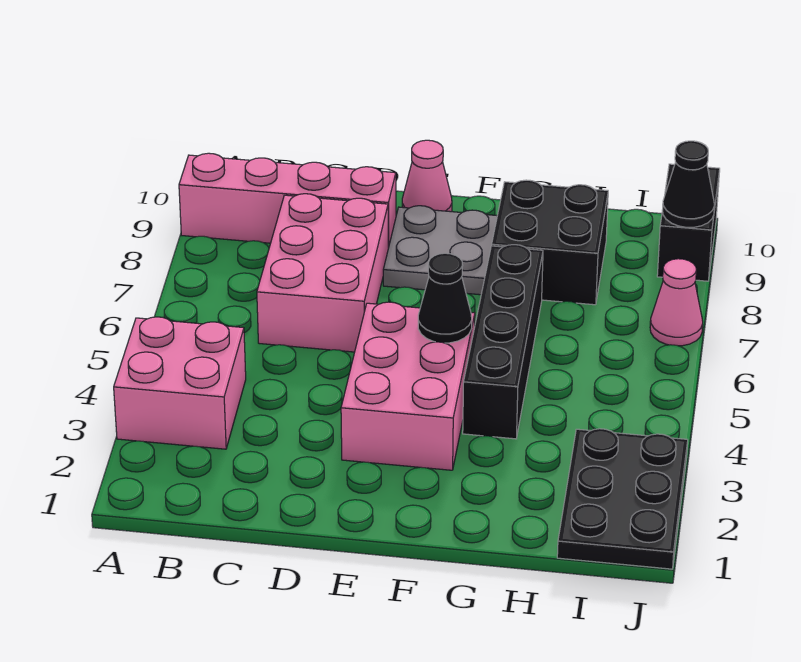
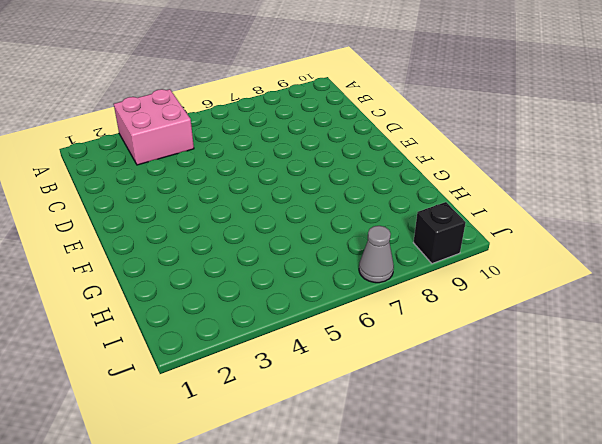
grey 1x1 cone [359,226,394,283] -> pink 1x1 cone [650,259,703,346]
black 1x1 brick [413,202,466,264] -> black 1x2 brick [657,164,720,281]
none -> pink 1x4 brick [179,153,396,248]
none -> pink 2x3 brick [257,194,388,352]
none -> pink 2x3 brick [341,302,475,470]

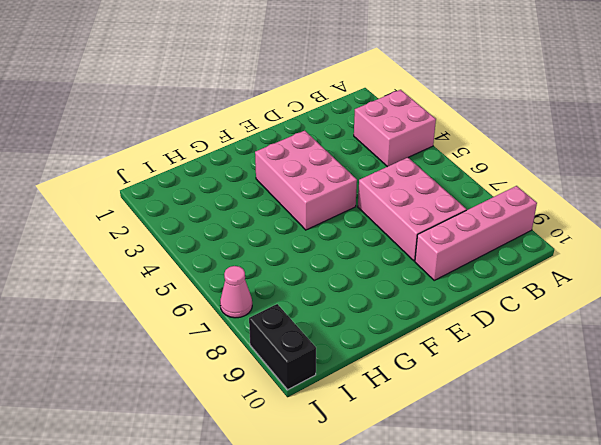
none -> grey 2x2 plate [383,206,497,295]
none -> pink 1x1 cone [402,140,452,212]
none -> black 1x4 brick [463,245,543,439]

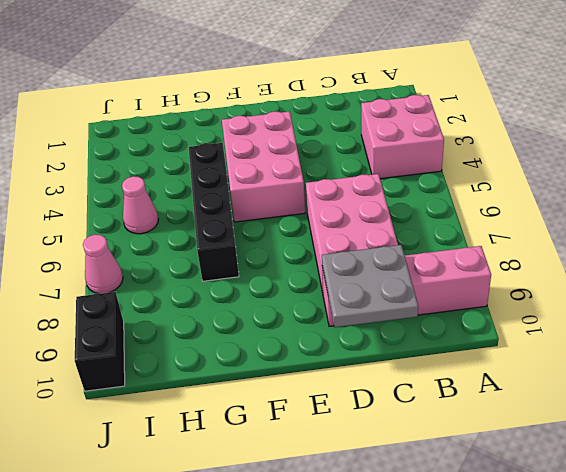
grey 2x2 plate [322,245,418,327] -> grey 2x2 plate moved to [383,206,497,295]
pink 1x1 cone [122,176,159,234] -> pink 1x1 cone moved to [402,140,452,212]
none -> black 2x2 brick [492,180,608,305]
none -> black 2x3 plate [557,429,688,569]
none -> black 1x1 cone [418,253,472,343]

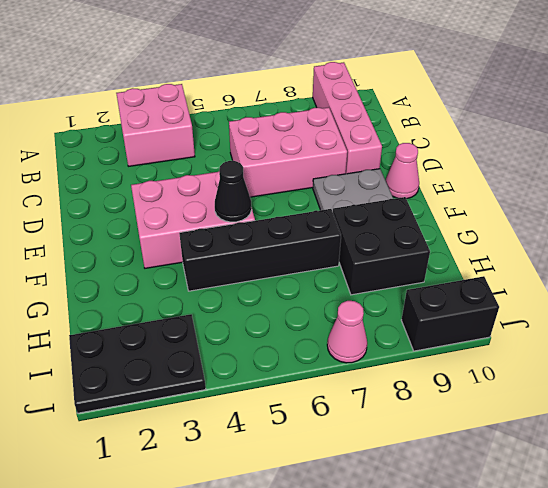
none -> black 1x1 cone [663,141,715,227]

